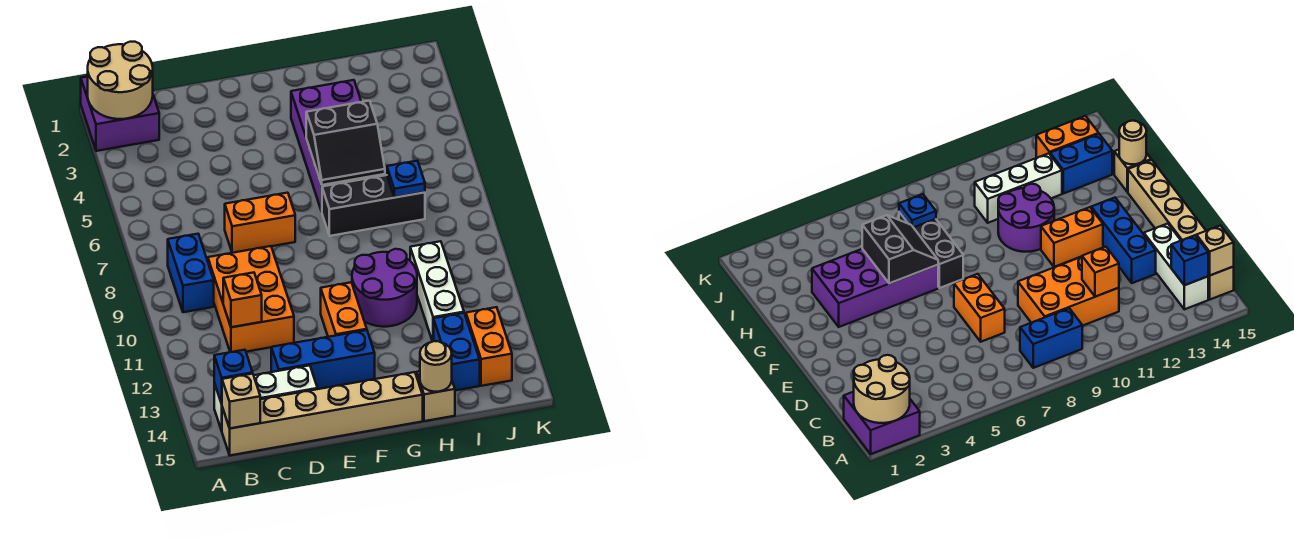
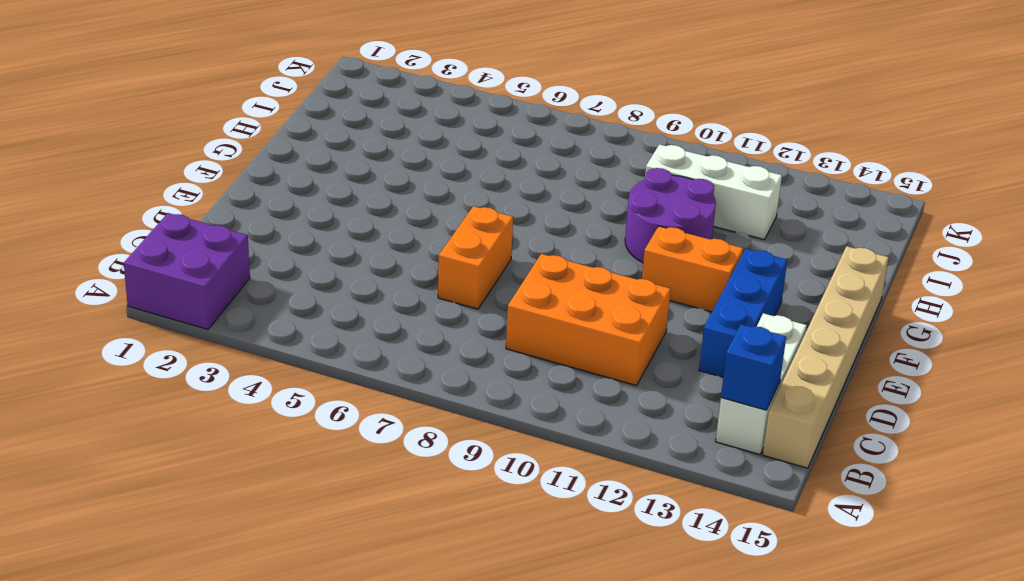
none -> blue 1x2 brick [168,234,214,312]
none -> purple 2x4 brick [291,80,385,211]
none -> black 1x3 brick [322,175,425,236]

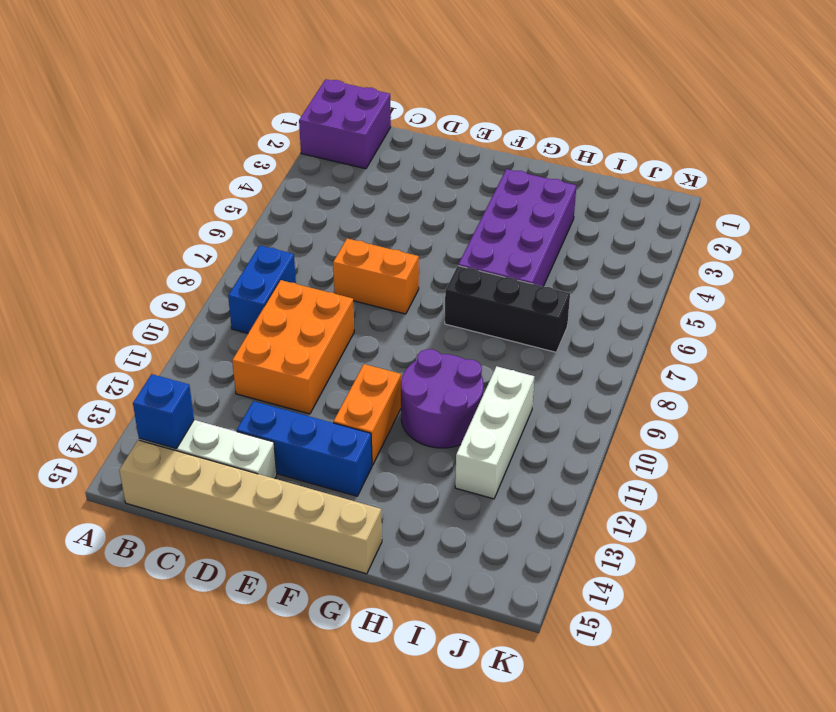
none -> tan 1x1 brick [417,371,455,421]
none -> blue 1x2 brick [434,313,480,390]
none -> orange 1x2 brick [466,307,512,386]

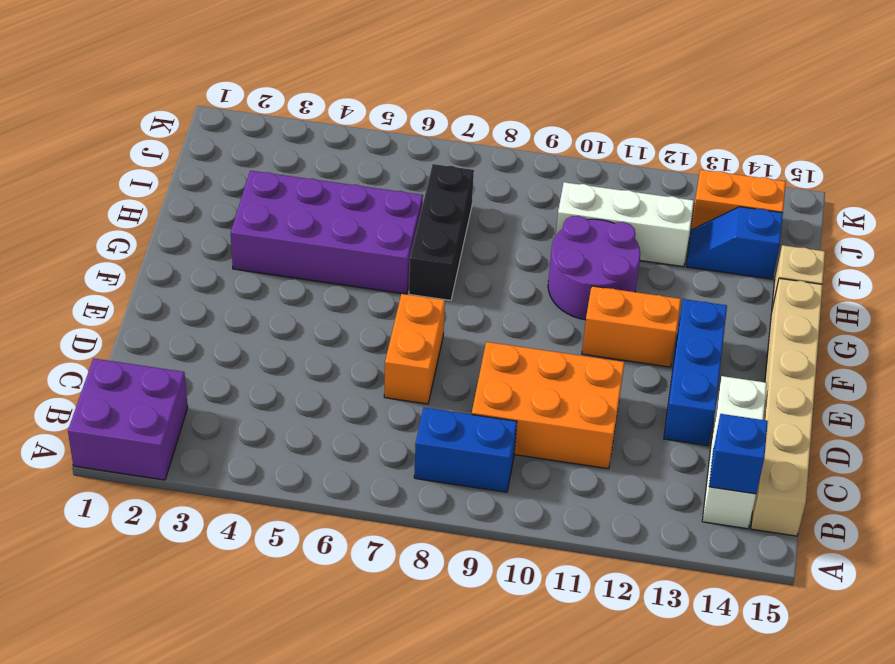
blue 1x2 slope [686,207,783,279] -> blue 1x2 brick [434,313,480,390]
none -> tan 2x2 round brick [88,42,153,119]
none -> tan 1x1 brick [222,374,260,428]
none -> orange 1x1 brick [223,273,262,327]

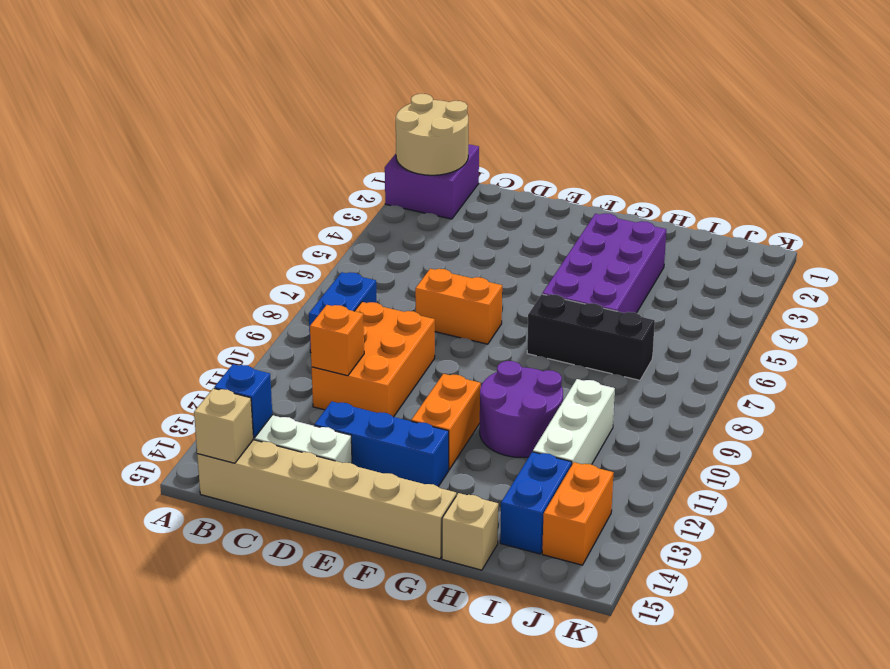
none -> black 2x2 slope [306,101,385,185]
none -> tan 1x1 round brick [420,341,452,392]
none -> blue 1x1 plate [387,161,425,198]

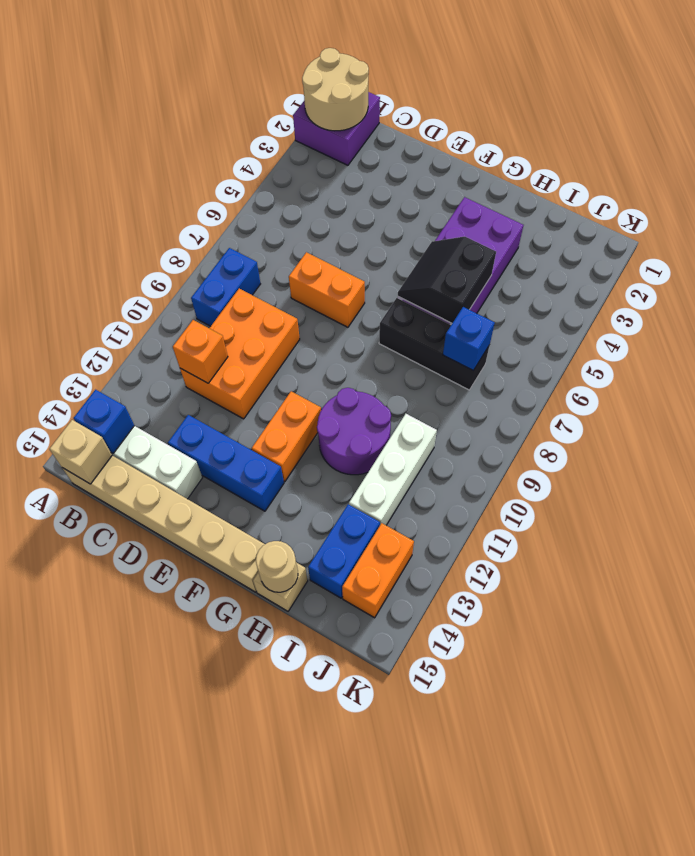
black 2x2 slope [398,237,496,323] -> black 2x2 slope turned to [306,101,385,185]
blue 1x1 brick [443,307,495,371] -> blue 1x1 plate [387,161,425,198]

